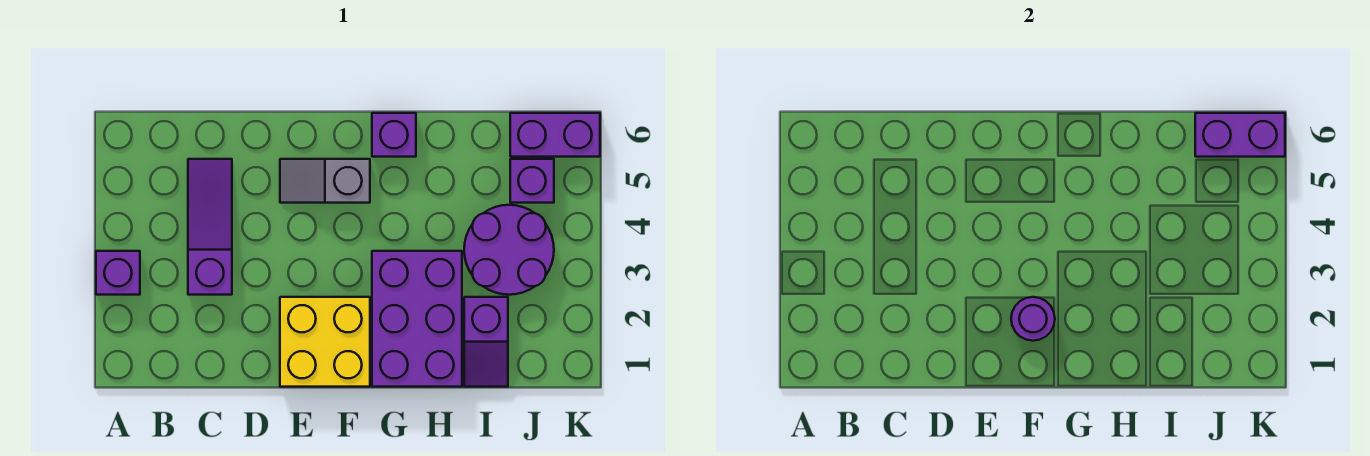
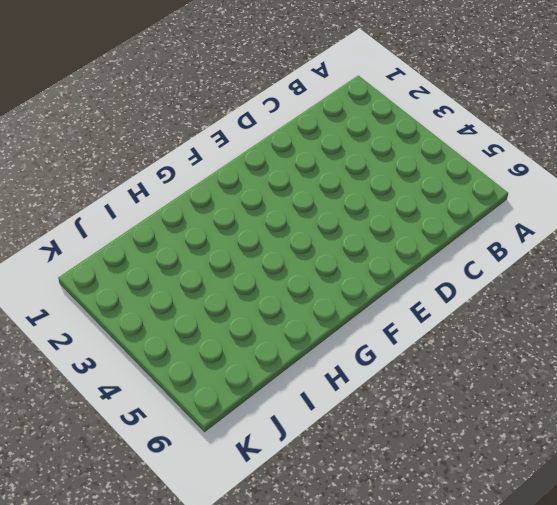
none -> purple 1x1 brick [96,251,140,295]
none -> purple 1x3 slope [188,159,232,295]
none -> yellow 2x2 brick [280,297,370,387]

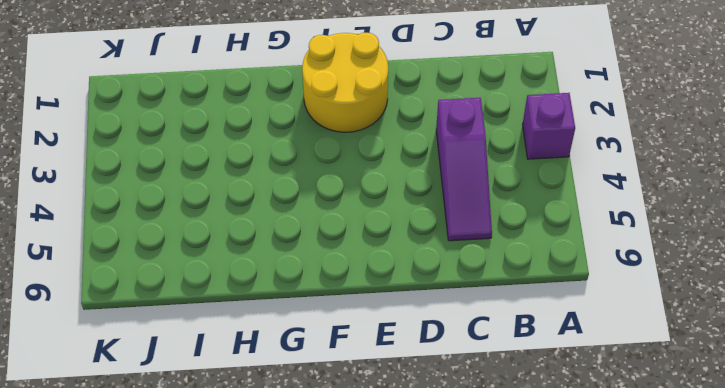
yellow 2x2 round brick [302,33,388,132] -> yellow 2x2 brick [280,297,370,387]
none -> grey 1x2 slope [280,159,370,203]
none -> purple 2x3 brick [372,251,462,387]
none -> purple 1x1 brick [372,113,416,157]

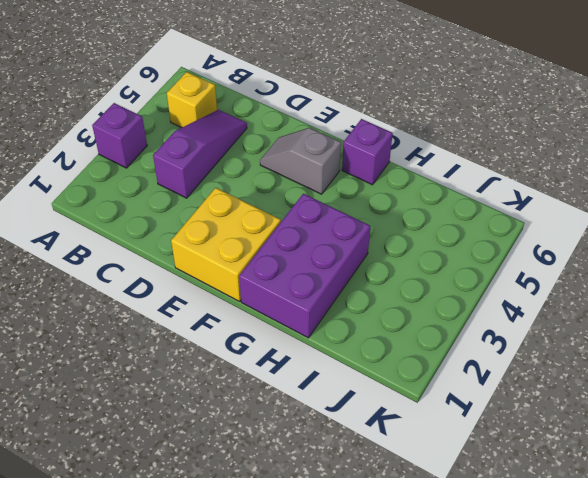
yellow 1x1 brick [167,72,217,128] -> none
none -> purple 1x2 slope [464,297,508,387]
none -> purple 2x2 round brick [464,205,554,295]
none -> purple 1x1 brick [510,159,554,203]

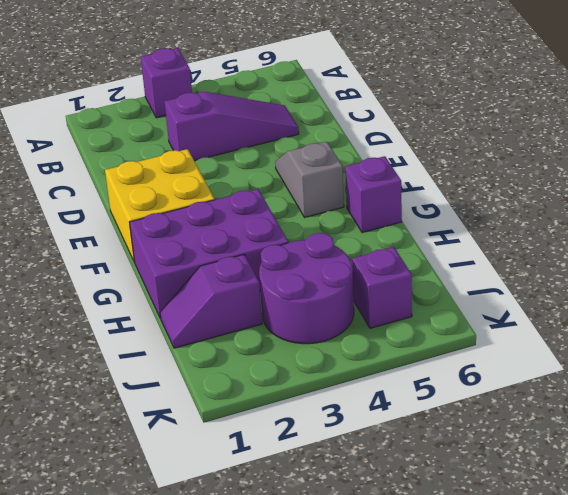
none -> purple 1x2 brick [510,113,600,157]
none -> purple 1x1 round brick [1011,297,1055,341]
none -> purple 1x2 brick [1195,113,1285,157]

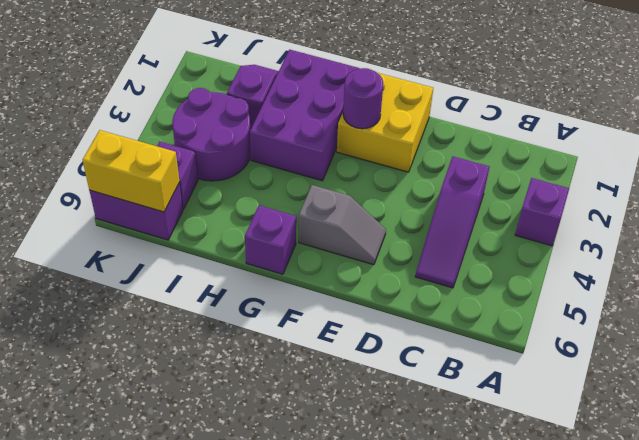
yellow 1x2 brick [83,130,179,212] -> purple 1x2 brick [1195,113,1285,157]

